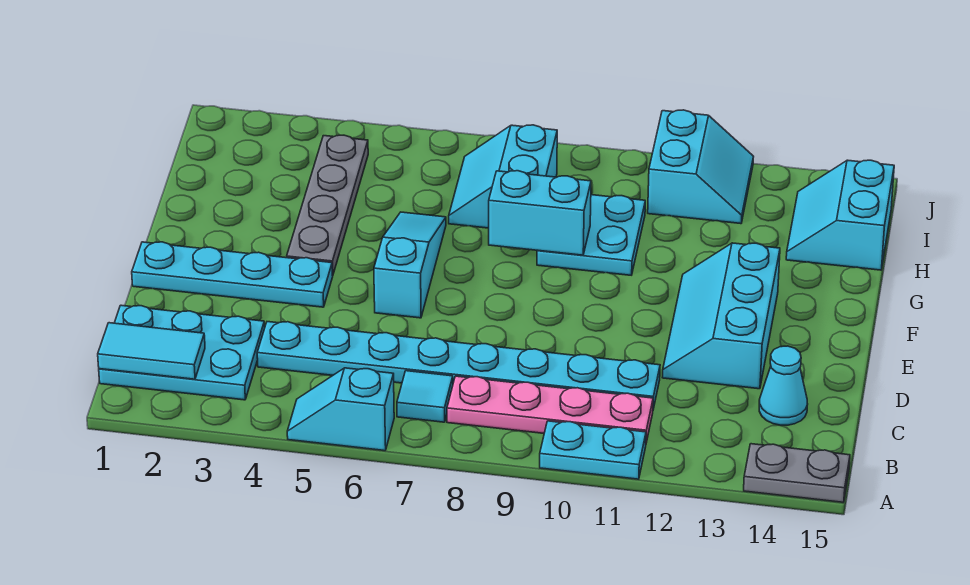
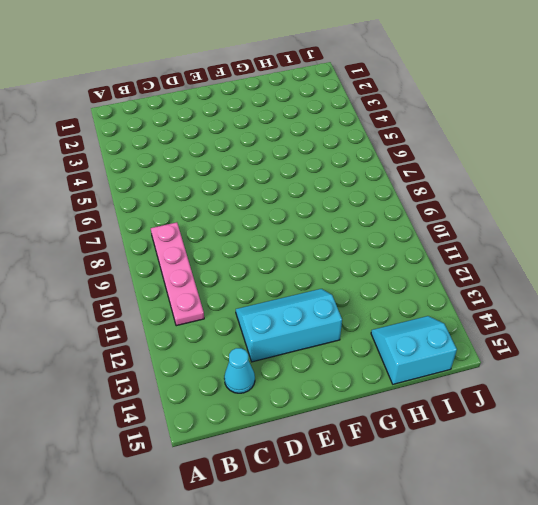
none -> cyan 1x2 slope [287,368,394,451]
none -> cyan 1x2 plate [540,421,646,479]
none -> grey 1x2 plate [744,444,850,502]

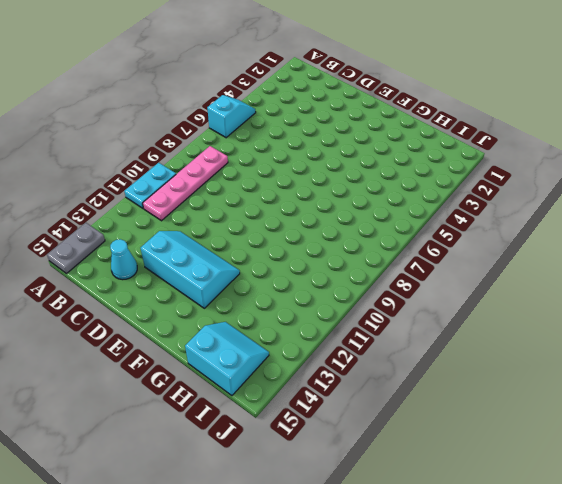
none -> cyan 2x3 plate [99,305,265,400]
none -> cyan 1x1 tile [397,371,453,422]
none -> cyan 1x8 plate [257,322,660,409]

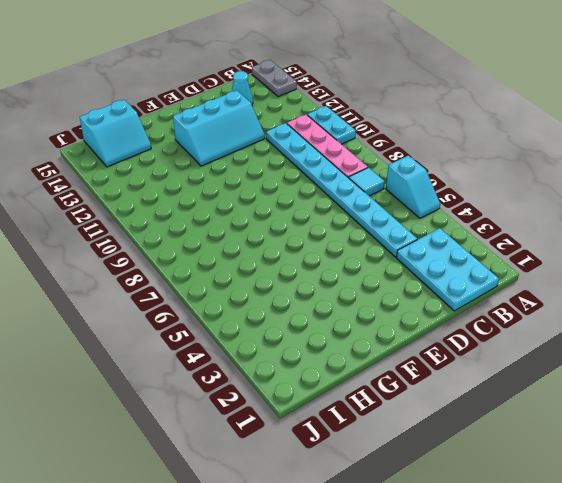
none -> cyan 1x4 plate [132,242,333,307]
none -> cyan 1x3 slope [374,212,446,318]
none -> grey 1x4 plate [287,135,368,276]

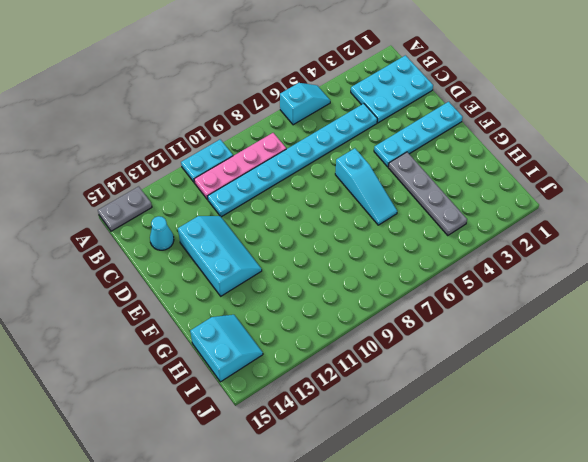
none -> cyan 1x1 tile [397,371,453,422]
none -> cyan 2x2 plate [537,195,645,275]
none -> cyan 2x2 slope [449,125,557,228]

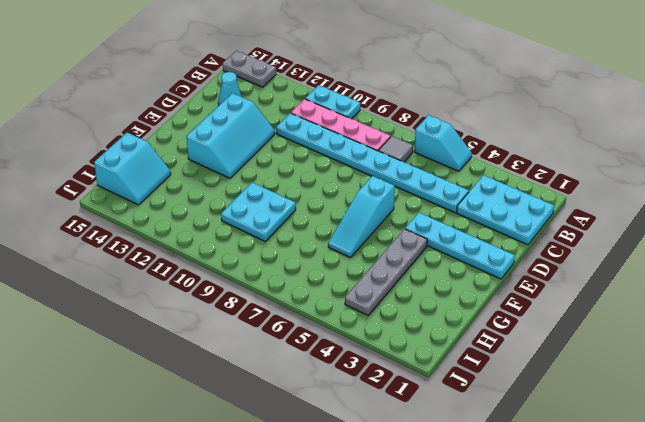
grey 1x1 tile [378,136,413,162] -> cyan 1x1 tile [397,371,453,422]
none -> cyan 2x2 slope [449,125,557,228]
none -> cyan 2x2 slope [648,110,754,224]
none -> cyan 1x2 tile [98,323,205,379]

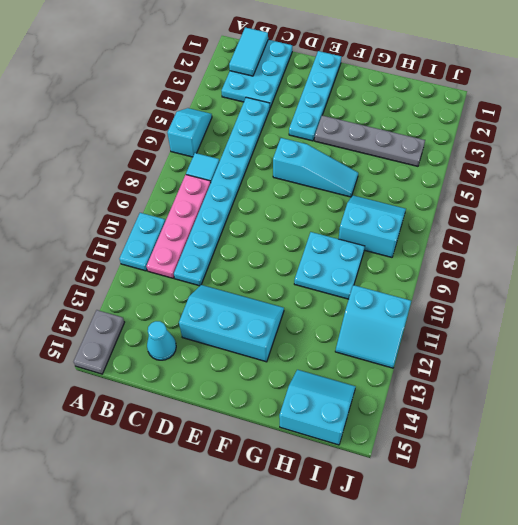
none -> cyan 1x2 brick [489,171,591,255]

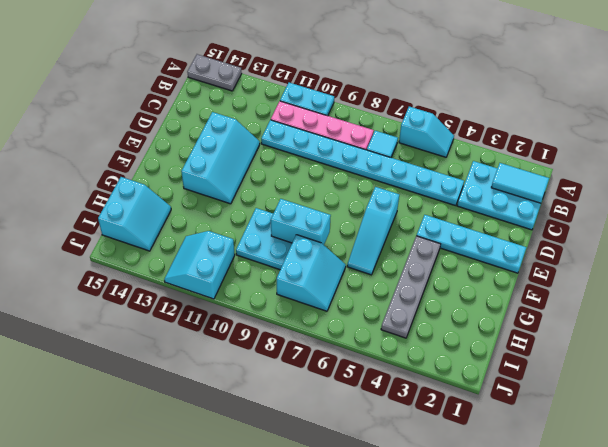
none -> cyan 1x1 cone [759,346,808,425]

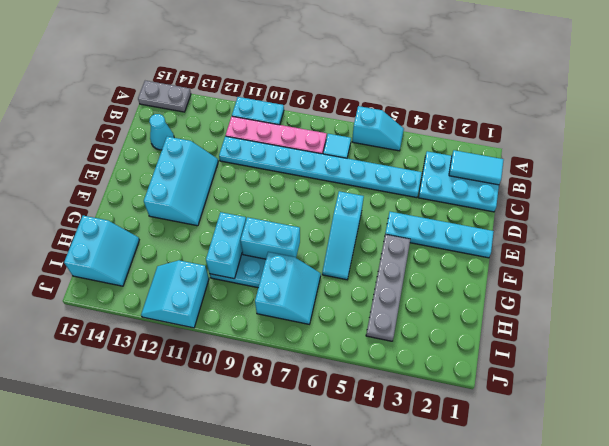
cyan 1x2 brick [206,212,246,279] -> none

